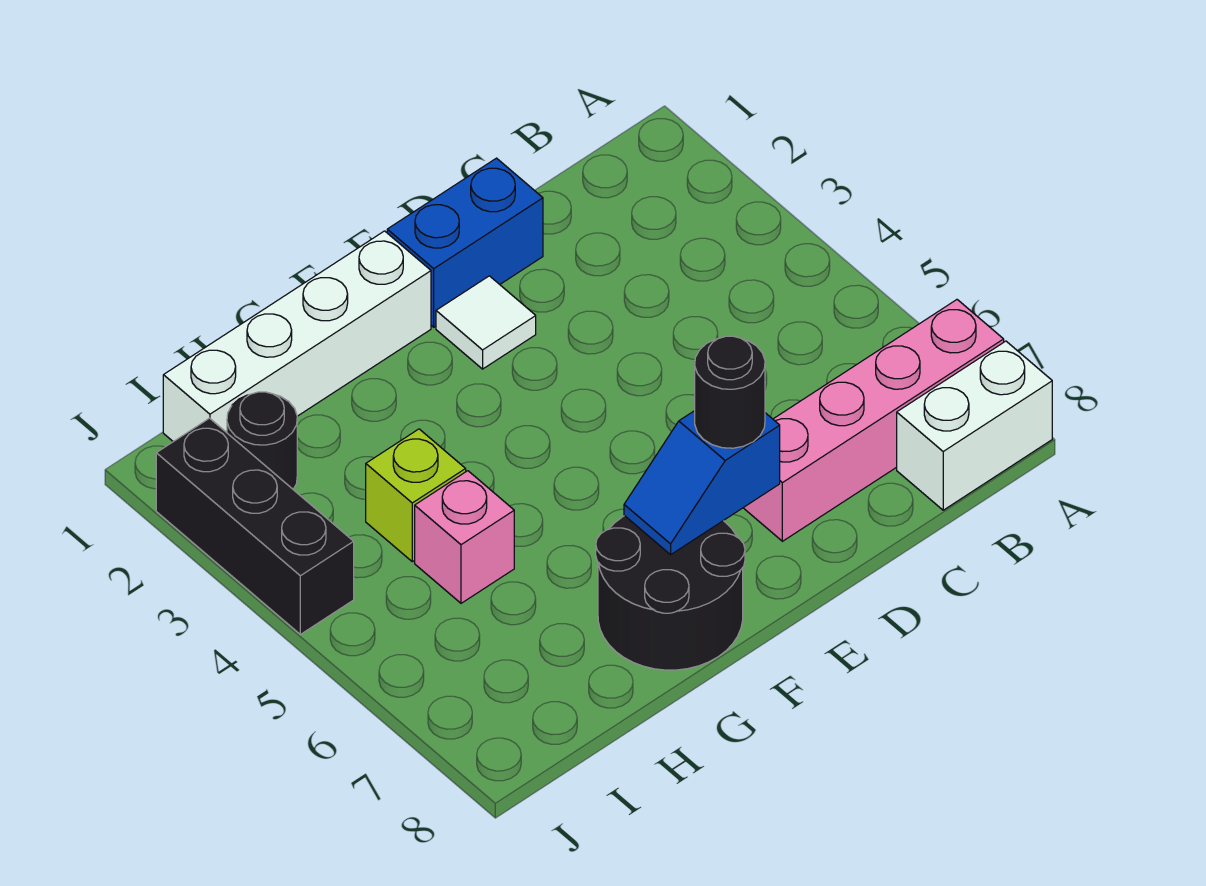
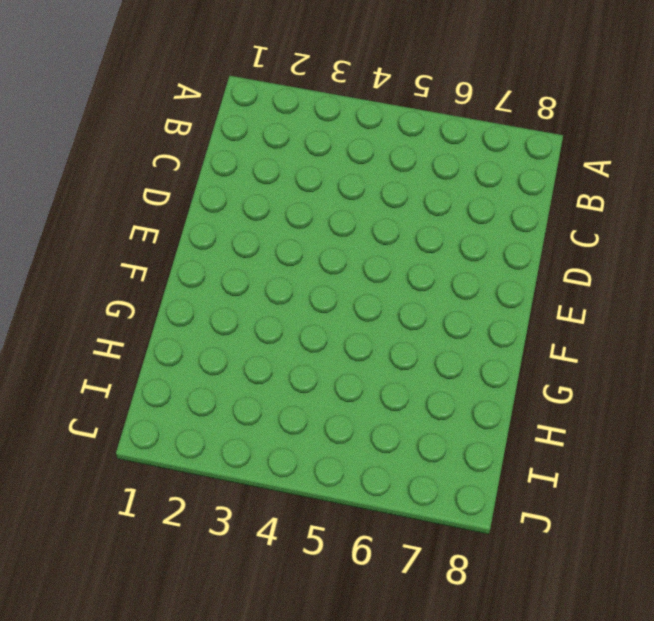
none -> pink 1x4 brick [744,300,1004,541]
none -> white 1x2 brick [897,341,1052,510]
none -> blue 1x2 brick [387,158,543,327]

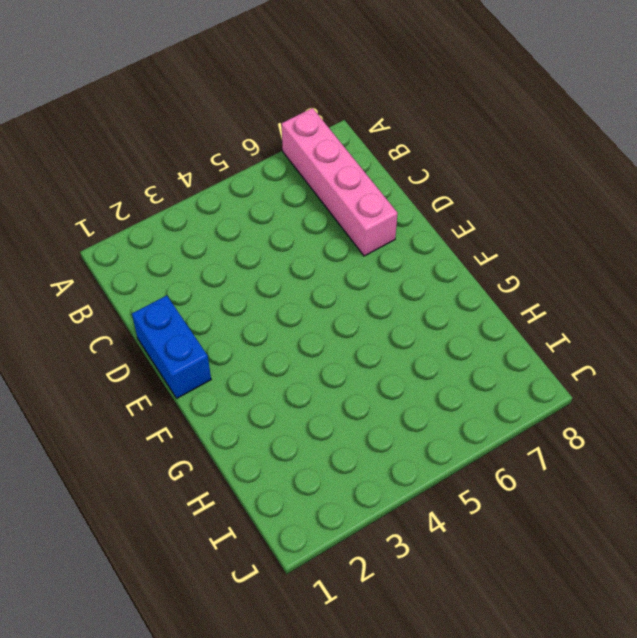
none -> white 1x2 brick [897,341,1052,510]
none -> white 1x1 tile [436,276,536,369]
none -> white 1x4 brick [163,231,431,442]

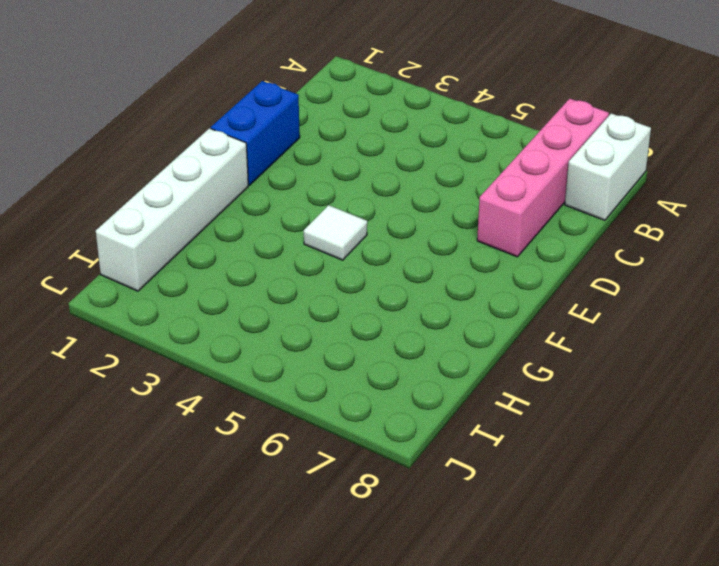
white 1x1 tile [304,205,367,260] -> white 1x1 tile moved to [436,276,536,369]
none -> black 2x2 round brick [596,516,745,670]
none -> lime 1x1 brick [366,429,466,562]
none -> pink 1x1 brick [415,471,514,603]

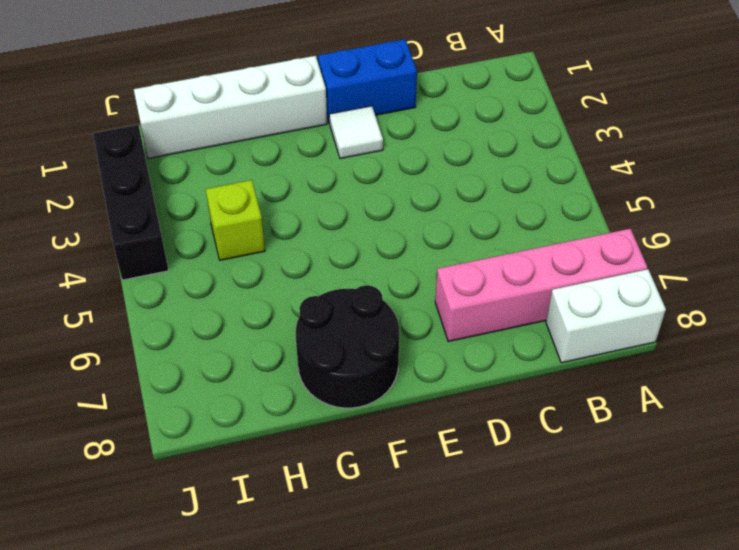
none -> pink 1x1 brick [415,471,514,603]
none -> black 1x1 round brick [227,392,297,489]
none -> blue 1x2 slope [624,411,780,555]

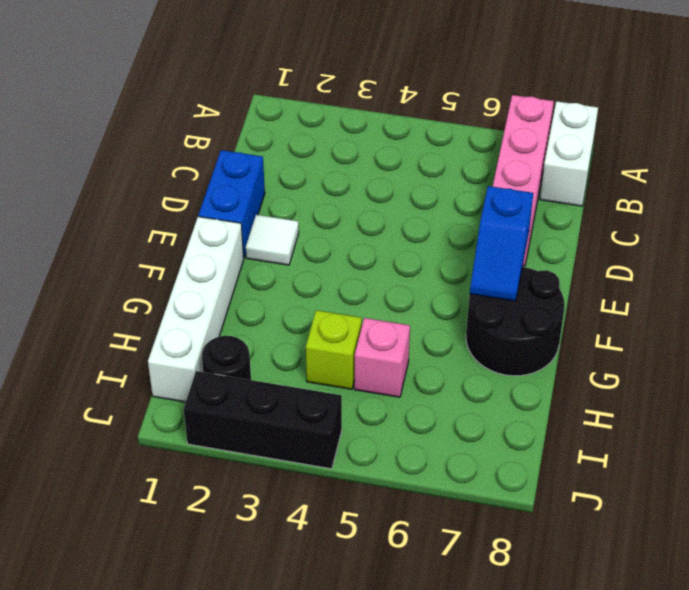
none -> black 1x1 round brick [695,336,765,448]

